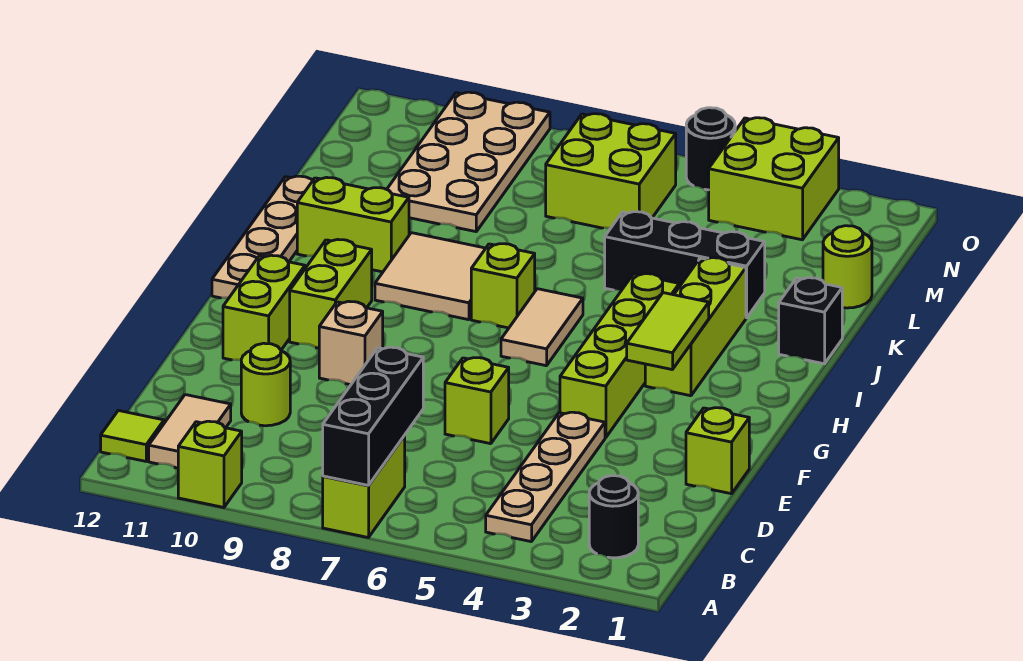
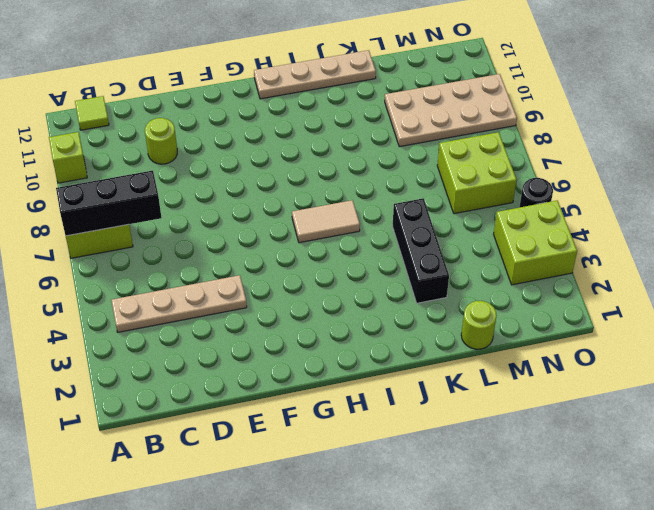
none -> black 1x1 round brick [589,476,638,558]
none -> tan 1x2 tile [149,395,231,468]
none -> lime 1x1 brick [686,408,749,494]

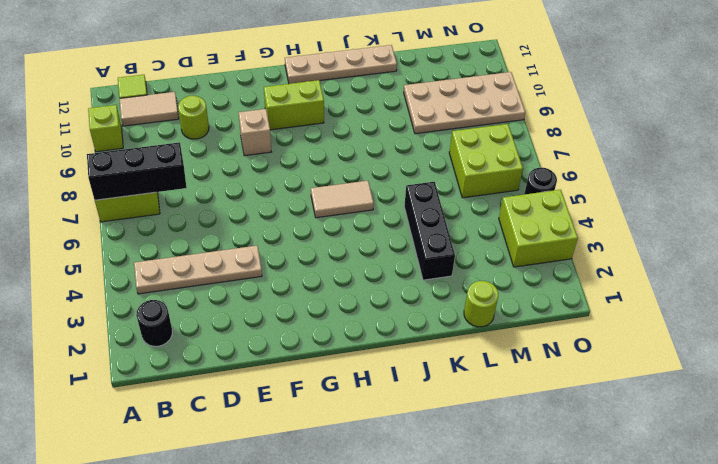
none -> lime 1x1 brick [686,408,749,494]
none -> lime 1x1 brick [445,358,509,444]
none -> lime 1x4 brick [560,274,679,438]

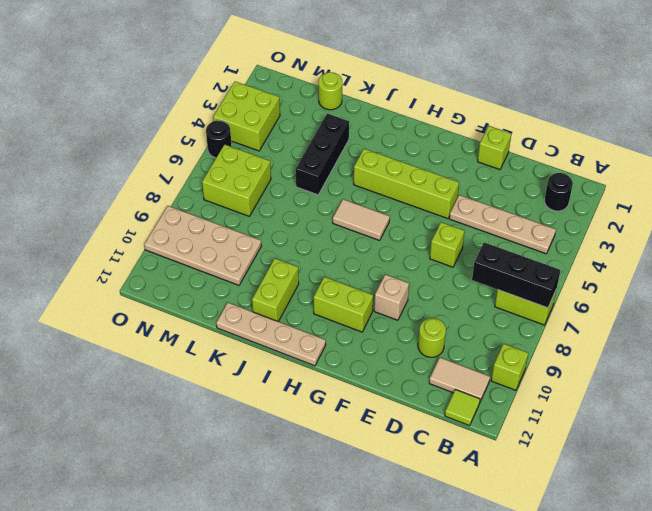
none -> lime 1x2 brick [223,255,305,360]
none -> lime 1x3 brick [645,258,746,396]
none -> lime 1x1 brick [471,244,535,328]

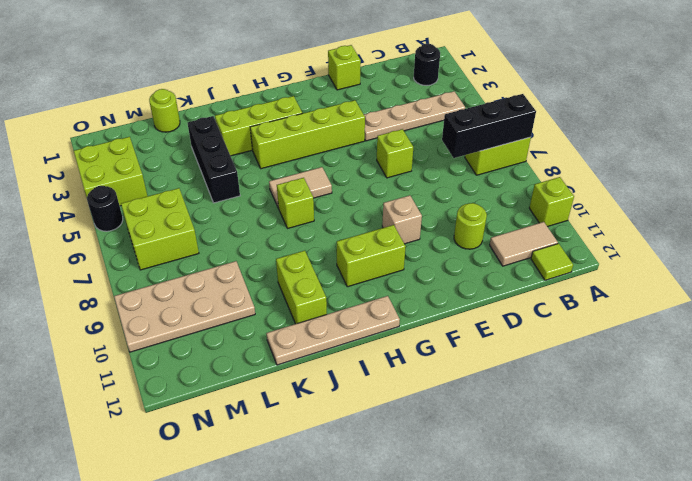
none -> lime 1x2 brick [223,255,305,360]
none -> tan 2x2 tile [375,233,486,320]
none -> black 1x1 brick [779,278,842,364]

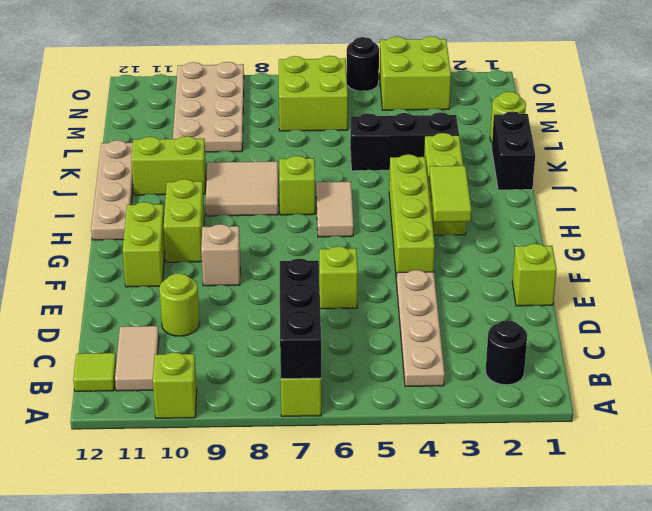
black 1x2 brick [492,112,535,190] -> black 1x1 brick [779,278,842,364]

